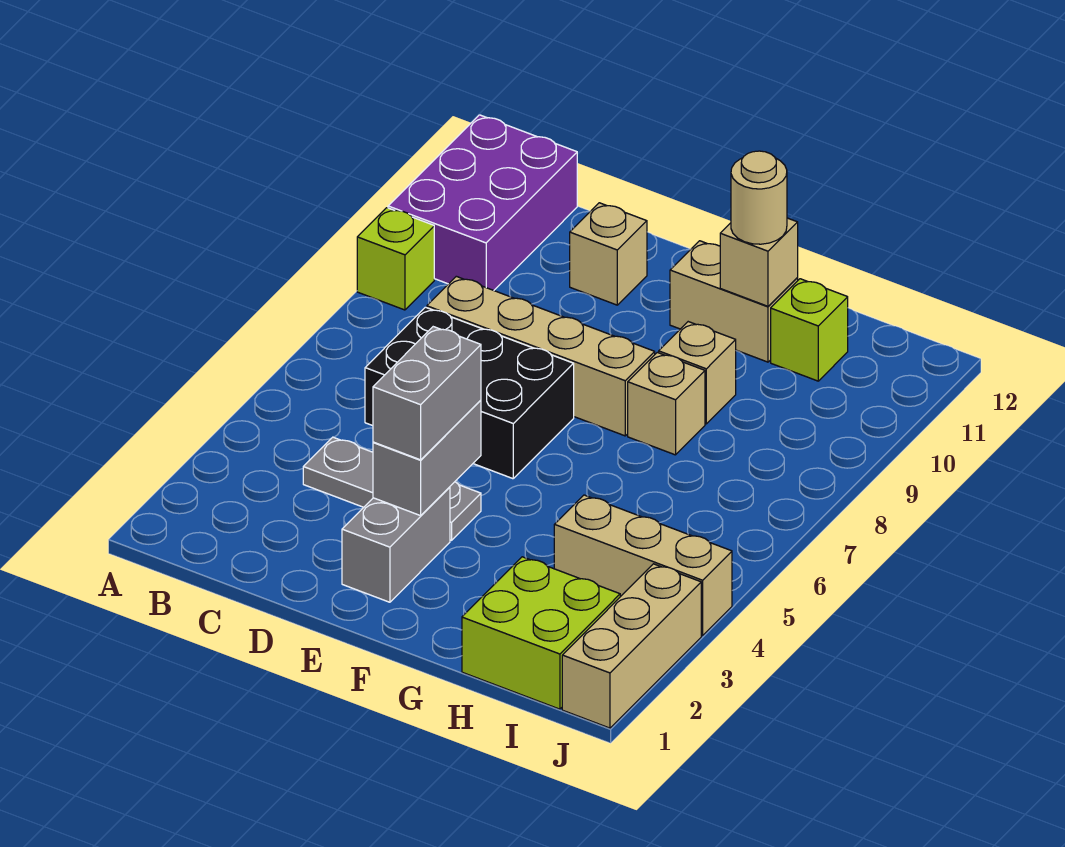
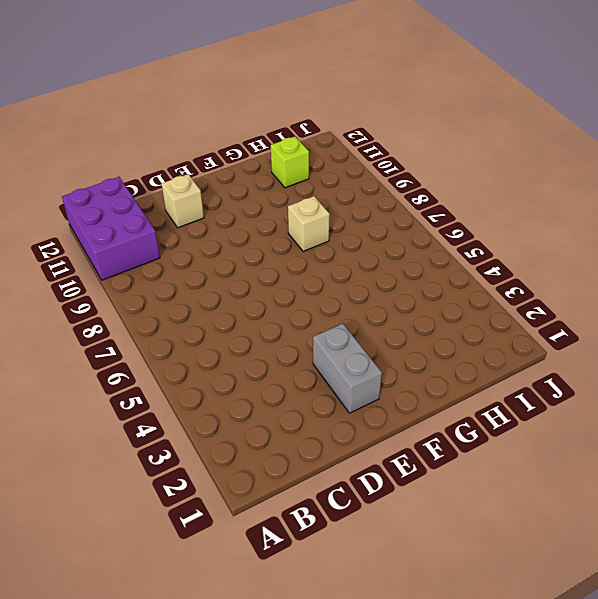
none -> lime 1x1 brick [357,208,434,310]
none -> grey 1x3 plate [303,437,481,540]
none -> black 2x3 brick [365,307,574,479]

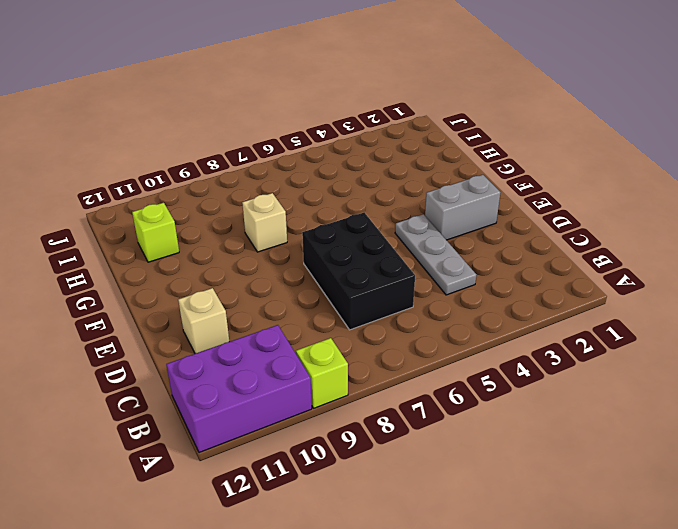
none -> tan 1x4 brick [427,276,655,436]
none -> tan 1x2 brick [670,241,798,362]
none -> tan 1x1 brick [659,322,736,424]

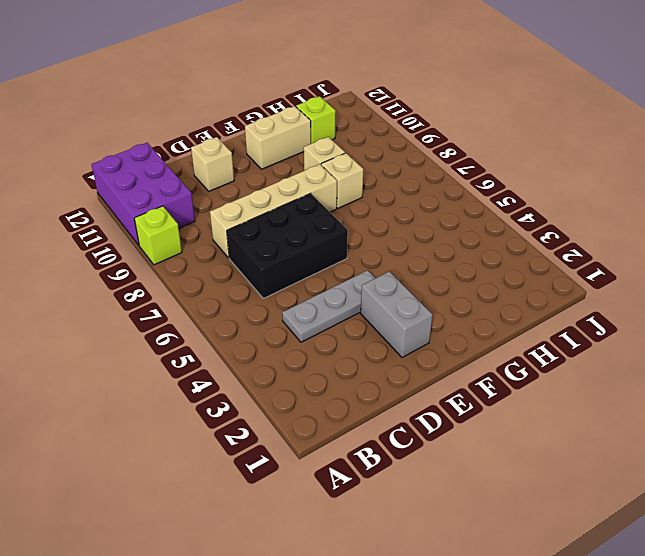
none -> lime 2x2 brick [462,557,620,709]
none -> tan 1x3 brick [554,495,732,635]
none -> tan 1x3 brick [562,564,701,728]

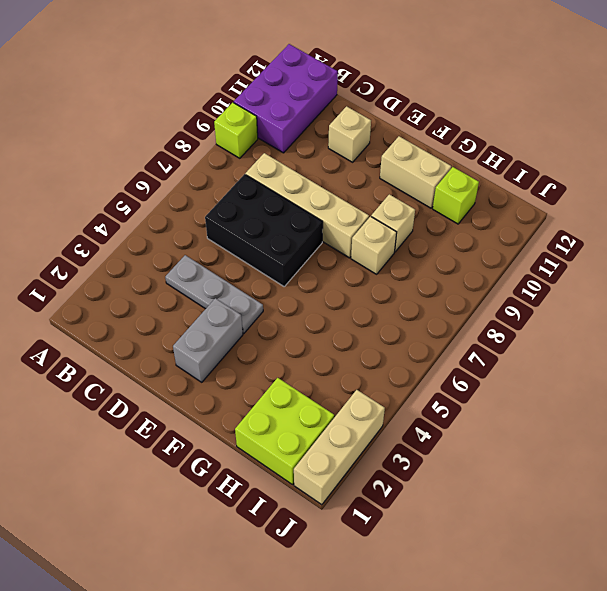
none -> tan 1x3 brick [554,495,732,635]
none -> grey 1x2 brick [373,400,481,516]
none -> tan 1x1 brick [720,218,798,306]

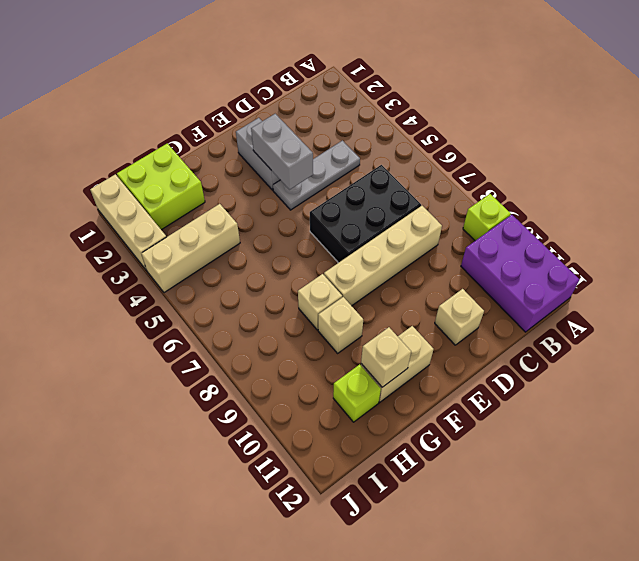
none -> grey 1x2 brick [373,327,481,460]
none -> tan 1x1 round brick [731,151,787,244]

